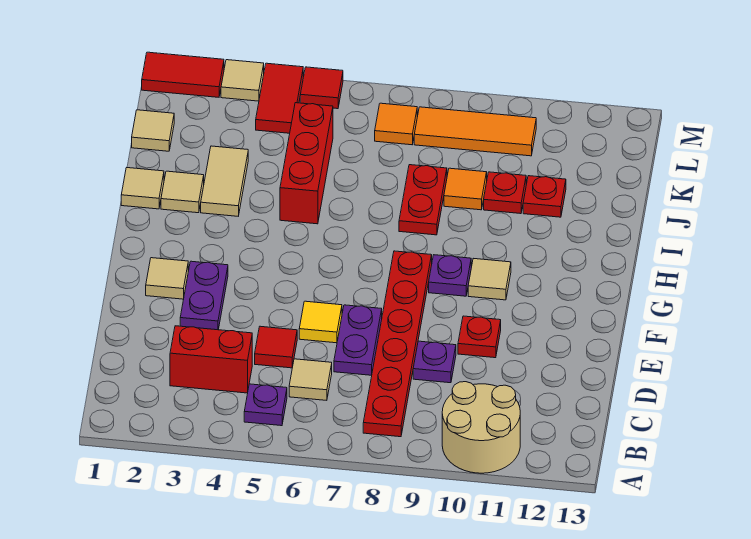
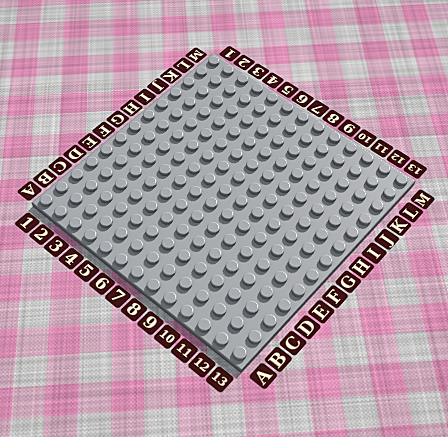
none -> tan 2x2 round brick [442,382,520,473]
none -> purple 1x1 plate [244,384,287,426]
none -> red 1x6 plate [363,251,432,437]

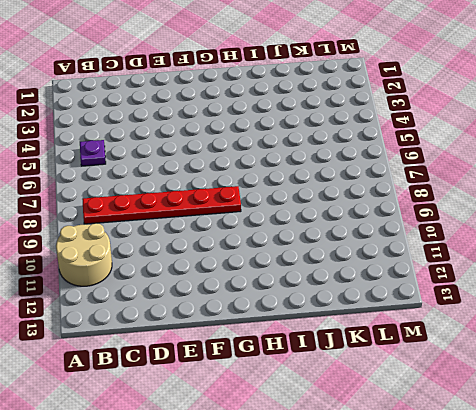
none -> red 1x2 brick [170,326,252,393]
none -> tan 1x1 tile [289,359,332,400]
none -> red 1x1 tile [255,326,297,368]

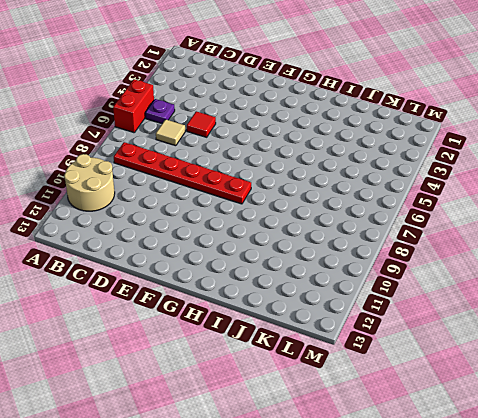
red 1x2 brick [113,79,154,133] -> red 1x2 brick moved to [170,326,252,393]
none -> purple 1x2 plate [334,305,382,375]
none -> purple 1x1 plate [413,341,456,383]
none -> purple 1x2 plate [180,261,228,330]

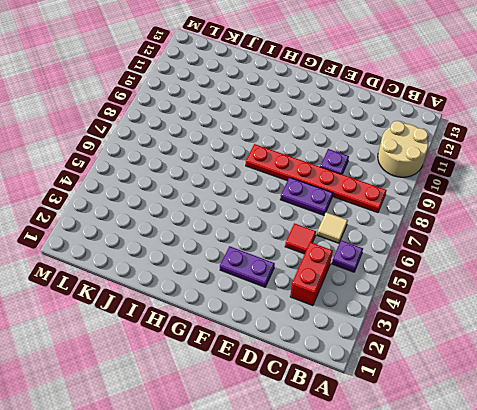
none -> yellow 1x1 tile [299,301,342,343]
none -> red 1x1 plate [458,316,501,358]
none -> tan 1x1 tile [146,258,188,299]

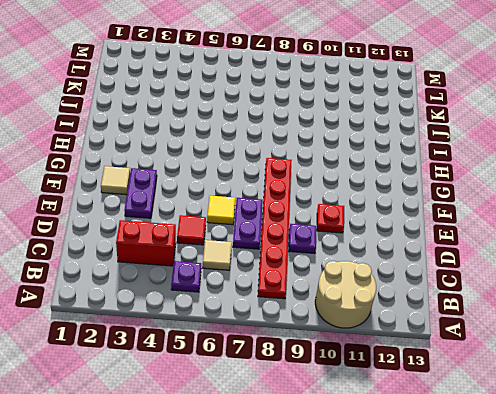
none -> purple 1x1 plate [429,255,471,296]
none -> tan 1x1 tile [468,258,511,300]
none -> tan 1x1 tile [121,168,164,209]

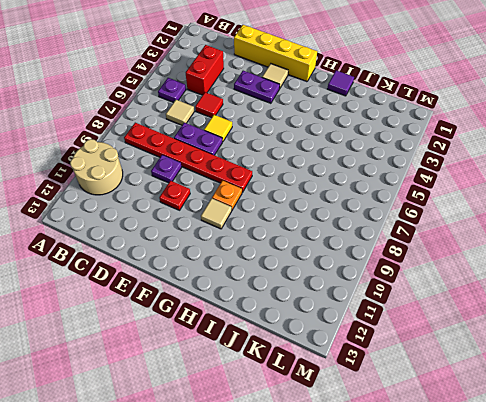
yellow 1x4 brick [234,25,317,82] -> none
orange 1x1 plate [212,181,242,210] -> purple 1x1 plate [429,255,471,296]
purple 1x1 tile [327,70,354,96] -> tan 1x1 tile [121,168,164,209]
none -> tan 1x1 tile [161,171,204,213]
none -> tan 1x2 tile [201,146,248,216]
none -> red 1x3 brick [280,103,333,224]

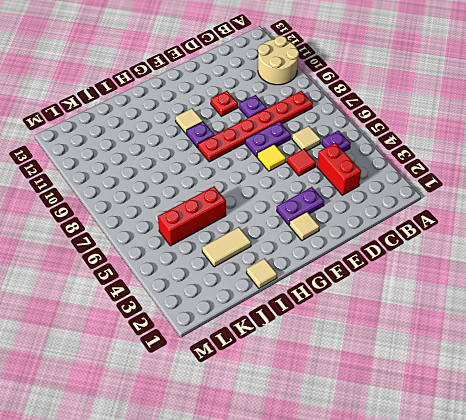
none -> tan 1x1 tile [161,171,204,213]
none -> red 1x2 plate [399,165,447,235]
none -> orange 1x1 tile [444,168,487,210]

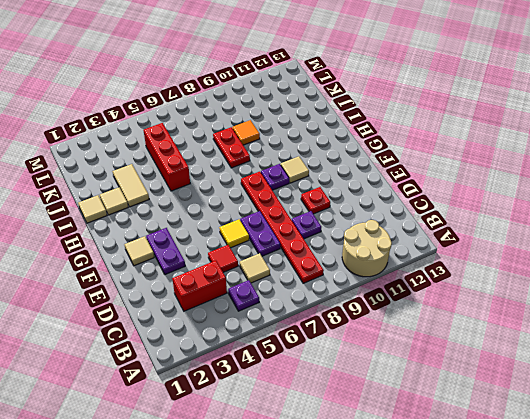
none -> red 1x1 plate [484,172,526,214]
none -> red 1x1 plate [523,176,566,217]
none -> tan 1x1 tile [132,110,174,151]

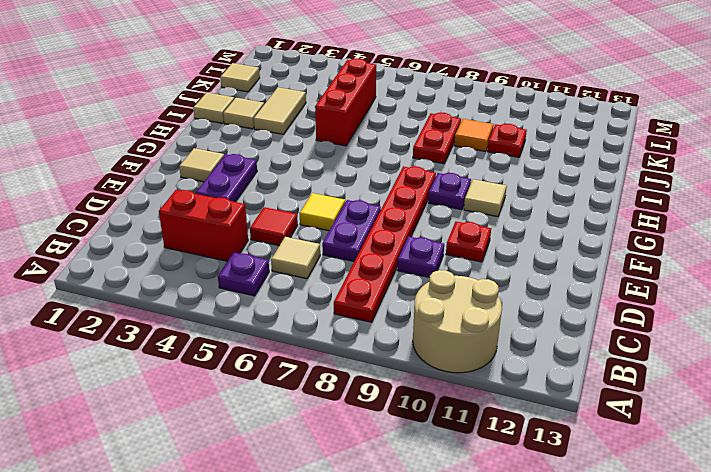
none -> red 1x1 plate [523,176,566,217]
none -> red 1x2 tile [256,63,303,133]
none -> orange 1x1 tile [375,103,417,145]

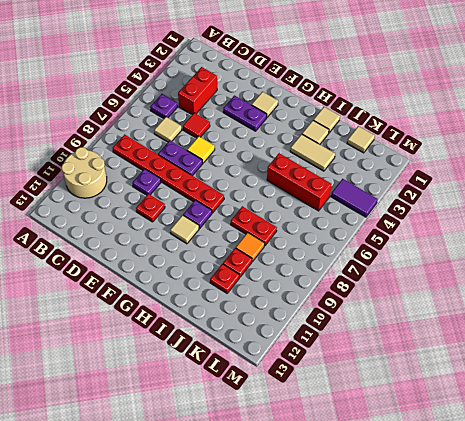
purple 1x2 tile [331,179,377,217] -> red 1x2 tile [256,63,303,133]
none -> orange 1x1 tile [375,103,417,145]
none -> orange 1x3 tile [414,107,536,156]
none -> red 1x2 tile [142,52,224,97]

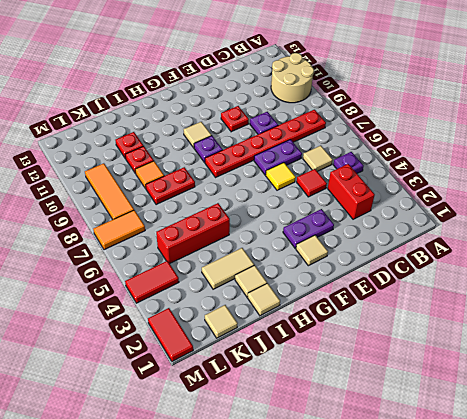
orange 1x2 tile [93,210,145,250] -> orange 1x1 tile [375,103,417,145]
none -> tan 1x1 tile [221,60,264,101]
none -> red 1x1 tile [300,67,343,109]

